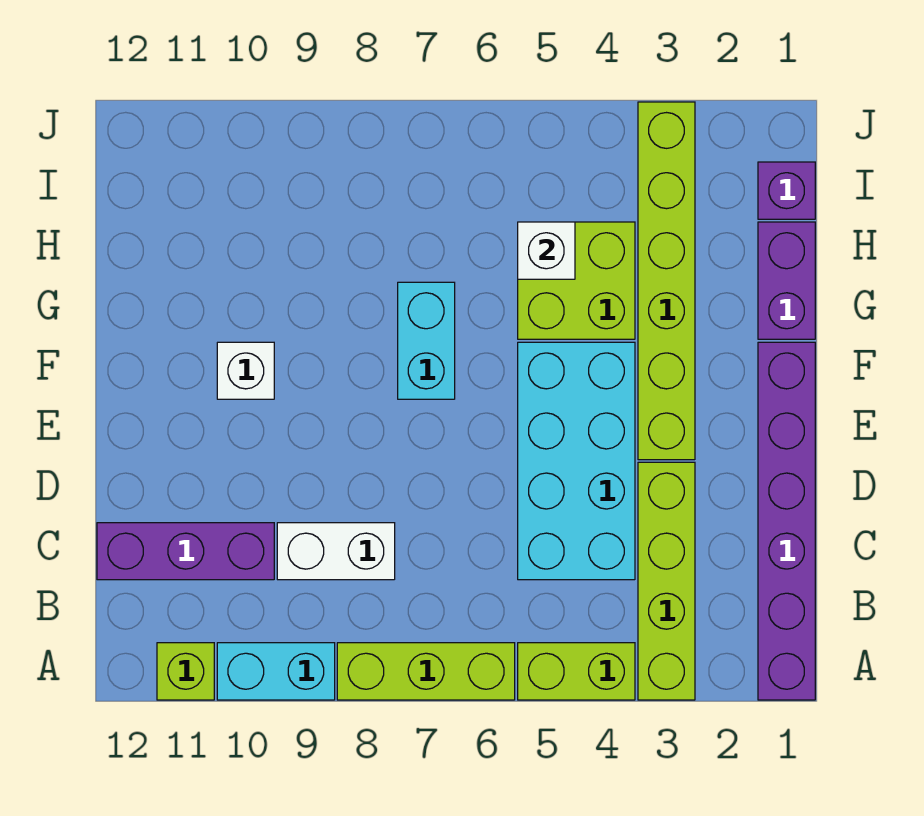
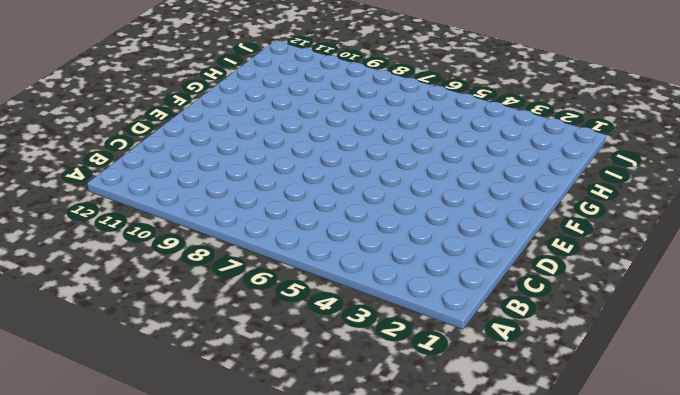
none -> purple 1x6 brick [758,342,815,700]
none -> lime 1x4 brick [638,462,695,700]
none -> lime 1x2 brick [518,643,635,700]

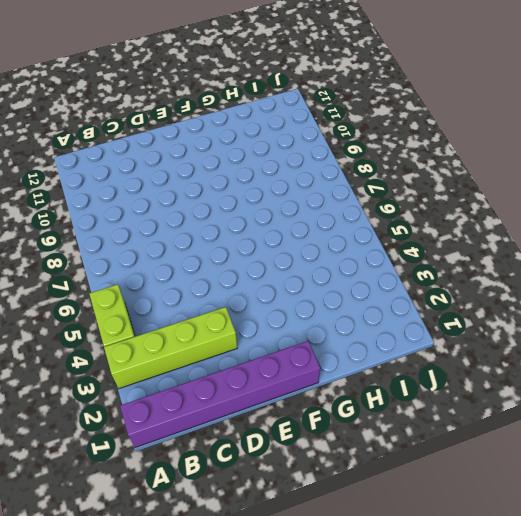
none -> lime 1x3 brick [337,643,515,700]
none -> cyan 1x2 brick [217,643,335,700]
none -> lime 1x1 brick [157,643,214,700]

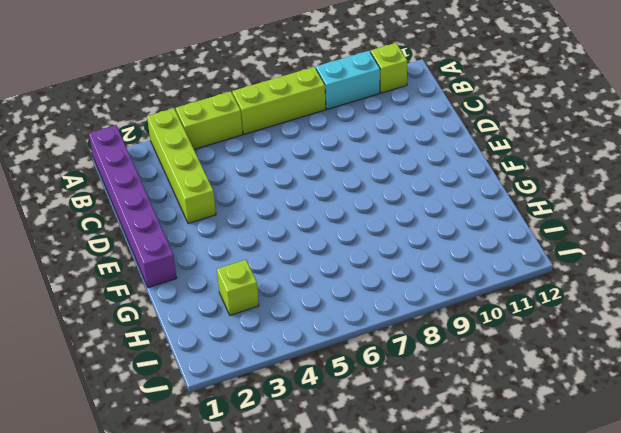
lime 1x1 brick [217,260,259,315] -> lime 1x6 brick [638,102,695,460]
none -> cyan 2x4 brick [518,342,635,580]
none -> white 1x2 brick [277,523,395,580]
none -> purple 1x3 brick [97,523,274,580]

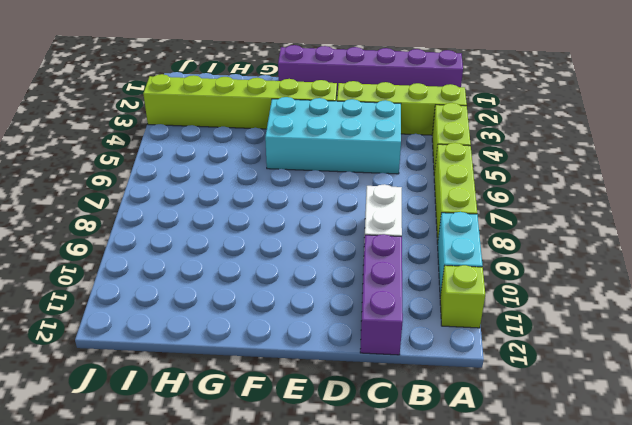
none -> cyan 1x2 brick [398,282,455,399]
none -> white 1x1 brick [217,342,274,399]
none -> purple 1x2 brick [758,222,815,339]

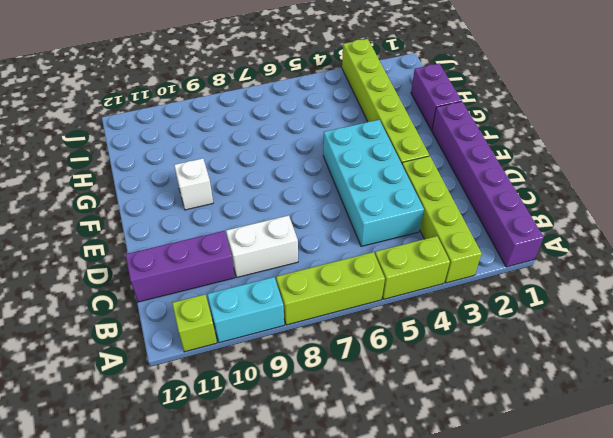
none -> cyan 1x2 brick [398,282,455,399]
none -> lime 2x2 brick [518,222,635,339]
none -> purple 1x1 brick [758,162,815,219]

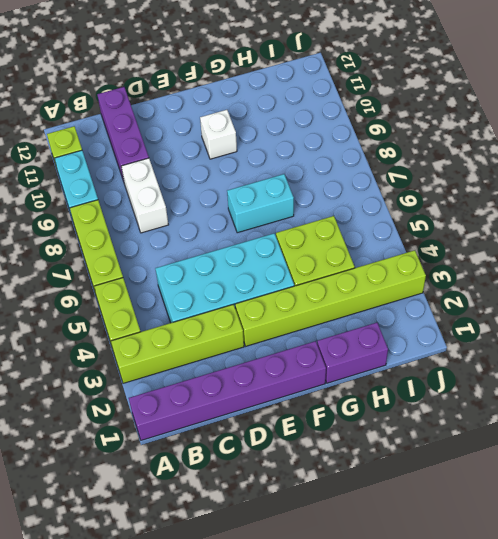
none -> purple 1x1 brick [758,162,815,219]
none -> white 1x1 brick [518,222,575,279]

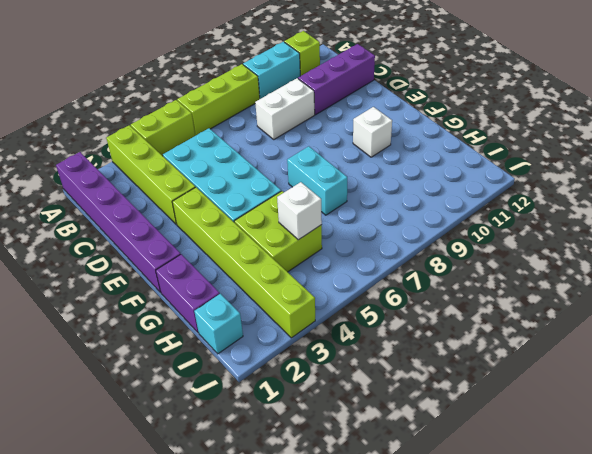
cyan 1x1 brick [194,294,243,354] -> purple 1x1 brick [758,162,815,219]

